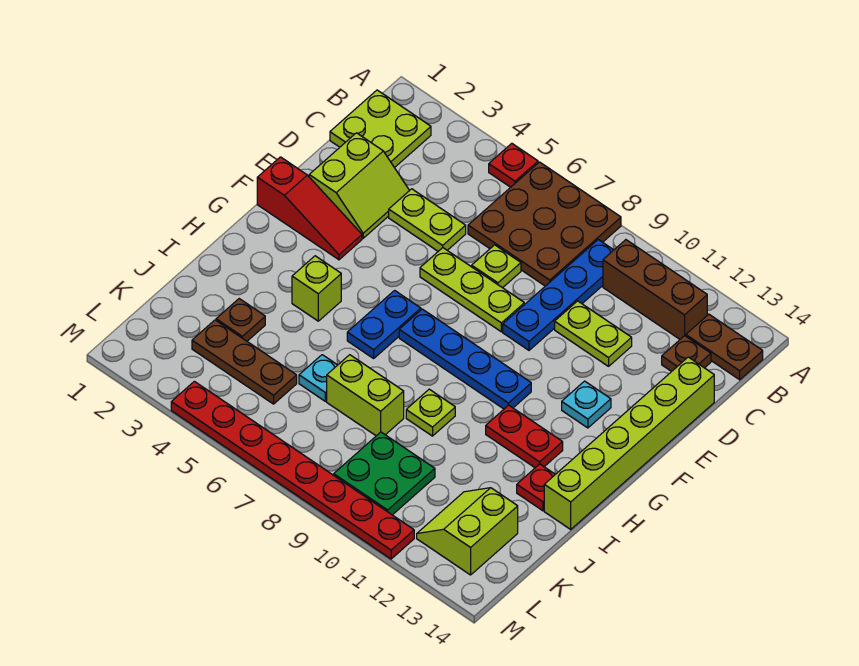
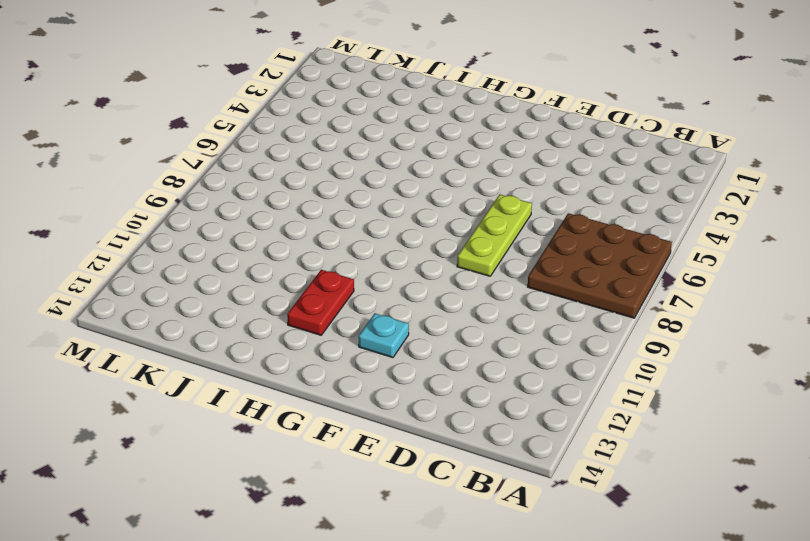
none -> red 1x1 plate [489,143,538,187]
none -> lime 2x2 plate [330,90,431,168]
none -> blue 1x4 plate [503,240,613,350]

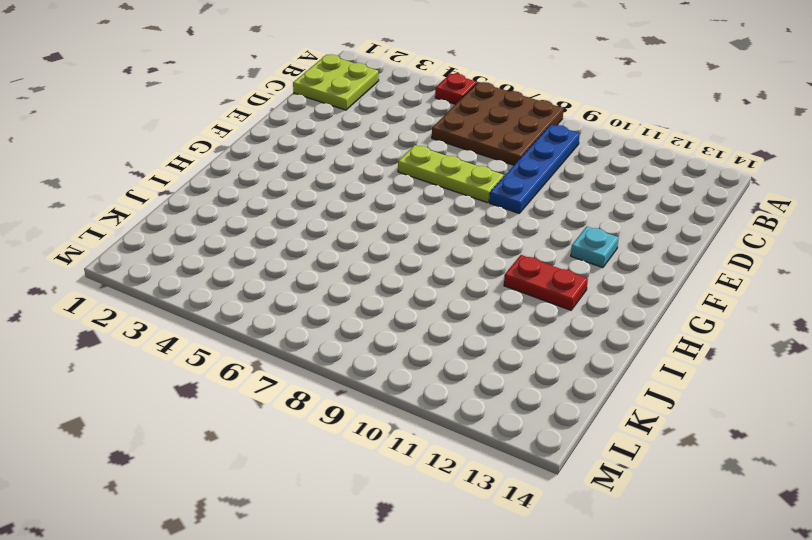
none -> brown 1x3 brick [603,240,707,339]
none -> brown 1x2 plate [686,314,763,380]
none -> brown 1x1 plate [662,336,711,372]

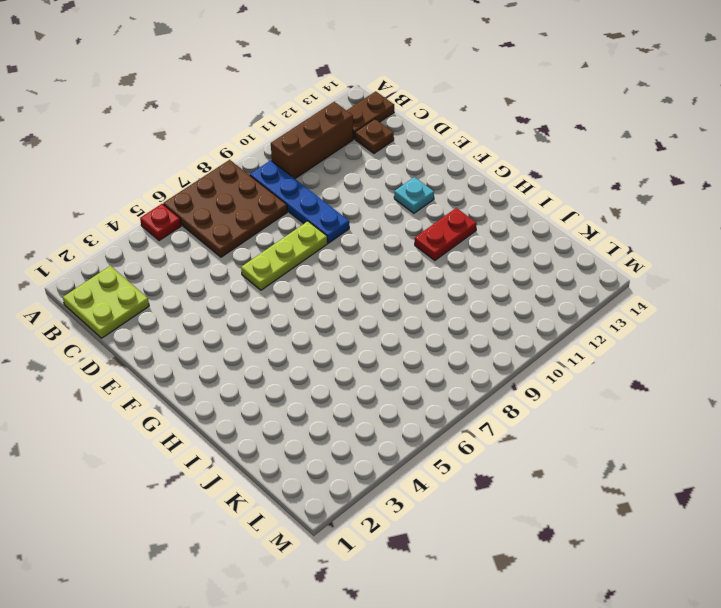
none -> lime 2x2 slope [309,133,410,238]
none -> lime 1x2 plate [389,189,466,251]
none -> lime 1x1 plate [472,245,521,288]

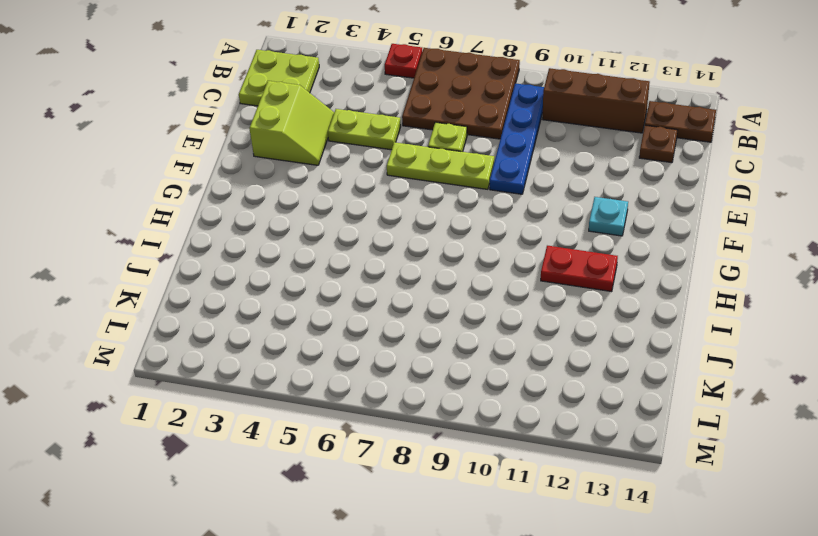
none -> lime 1x2 plate [555,301,632,366]
none -> lime 1x6 brick [544,357,714,529]
none -> red 1x3 slope [257,157,362,260]

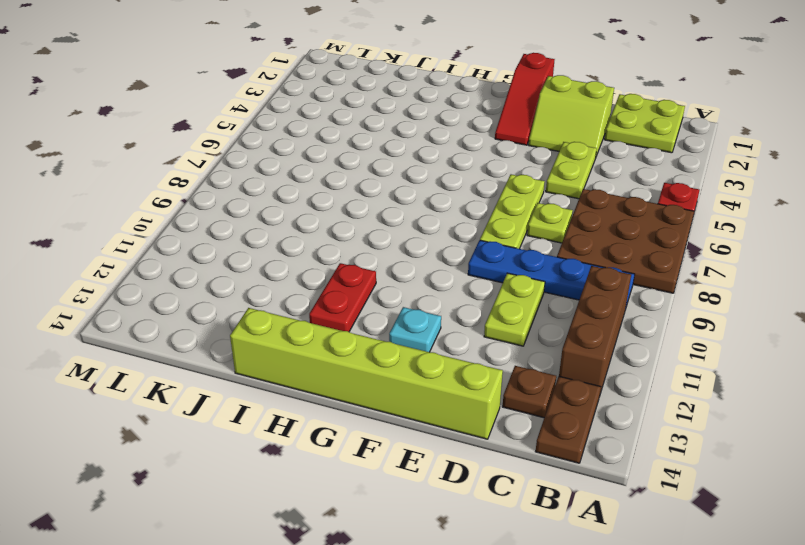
none -> blue 1x2 plate [347,290,421,358]
none -> blue 1x4 plate [399,309,531,409]
none -> lime 1x1 brick [292,256,341,321]

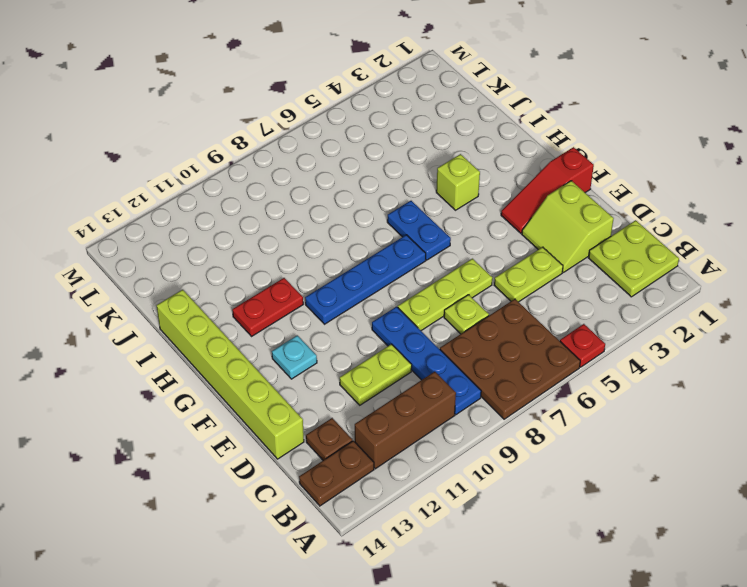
none -> lime 1x1 plate [406,389,455,436]
none -> red 1x1 plate [517,464,555,511]
none -> brown 1x1 plate [216,299,265,341]

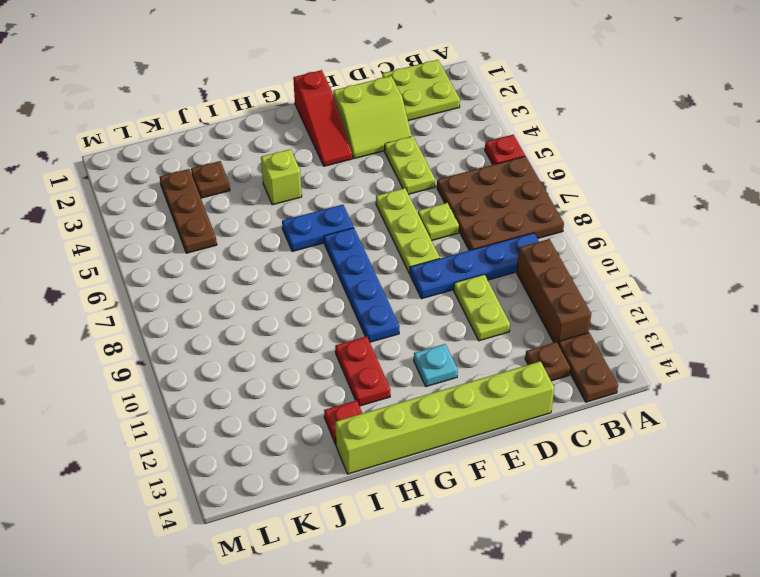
none -> lime 1x1 plate [406,389,455,436]
none -> cyan 1x1 plate [299,355,337,401]
none -> lime 1x2 brick [327,355,404,436]

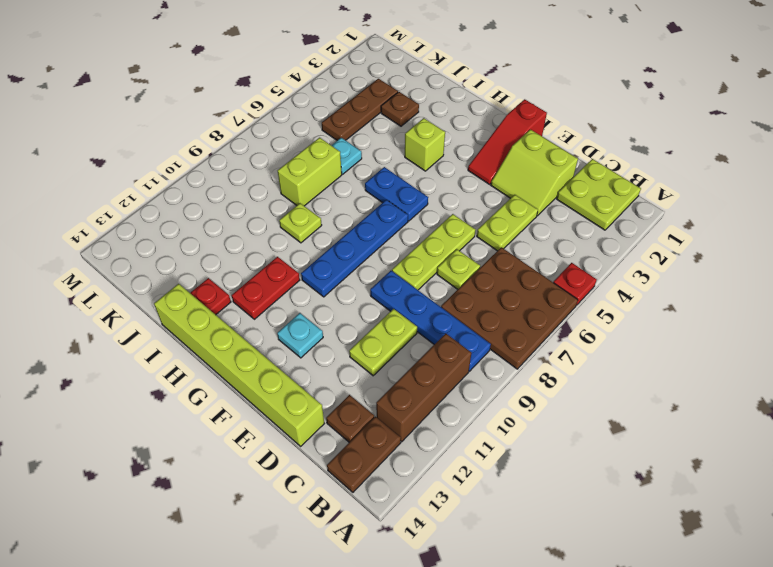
none -> green 2x2 plate [334,432,435,515]
none -> lime 2x2 slope [417,488,518,575]
none -> red 1x8 plate [171,381,414,559]

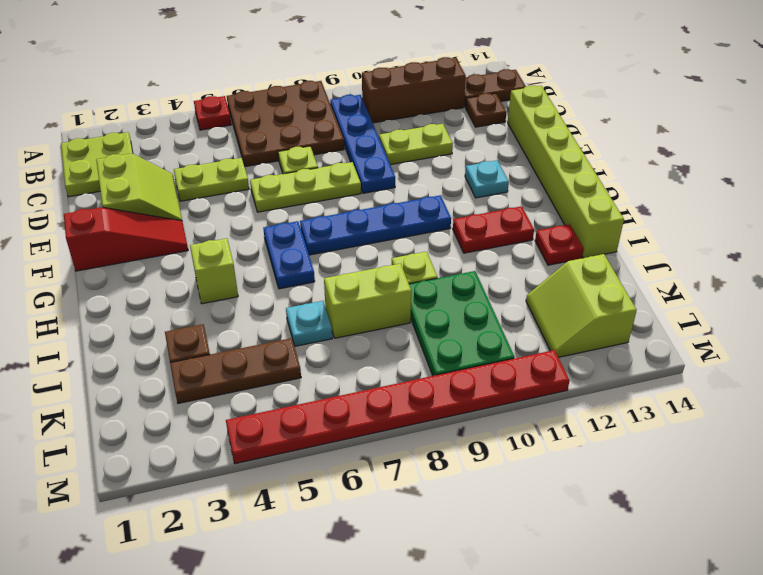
green 2x3 plate [409,271,515,376] -> green 2x2 plate [334,432,435,515]

